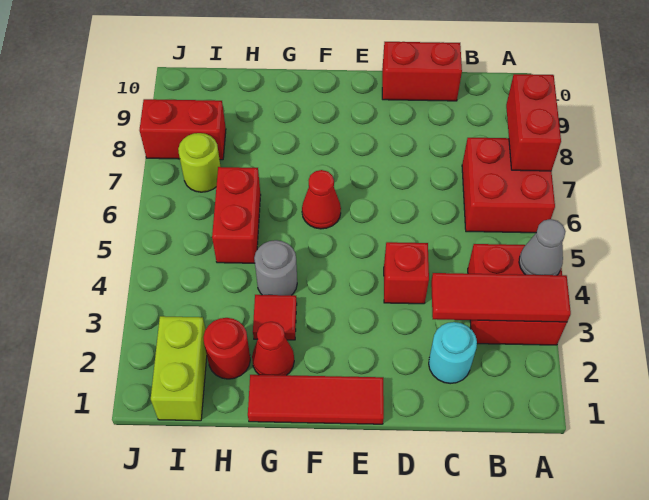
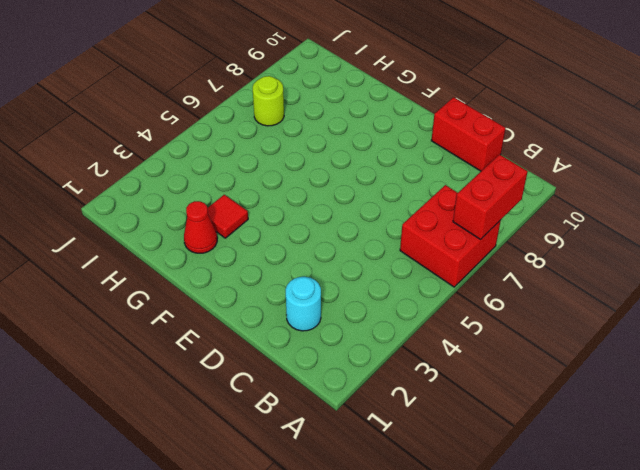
none -> red 2x2 brick [468,244,567,345]
none -> red 1x1 brick [384,242,429,304]
none -> red 1x3 tile [248,375,384,424]

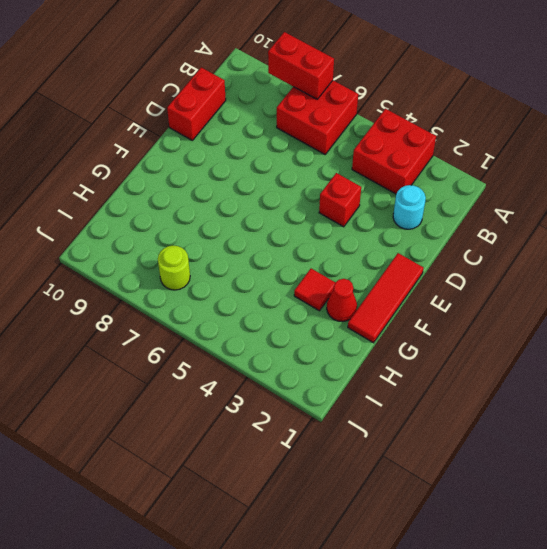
none -> red 1x1 cone [302,170,341,229]
none -> grey 1x1 round brick [254,240,297,295]
none -> red 1x1 round brick [203,318,250,379]

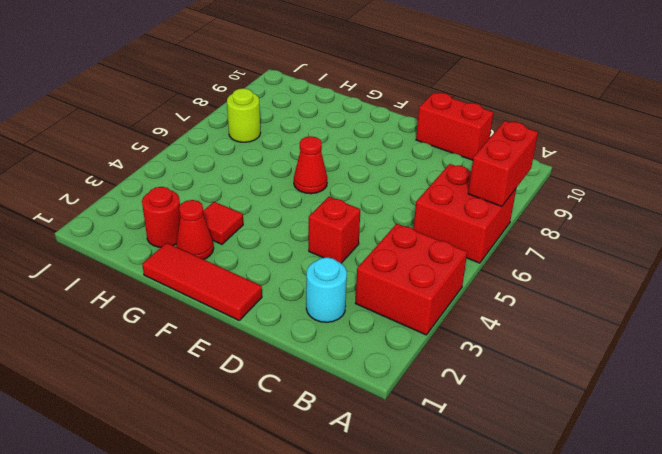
none -> grey 1x1 round brick [254,240,297,295]
none -> red 1x2 brick [212,167,261,263]
none -> lime 1x2 brick [151,316,207,421]

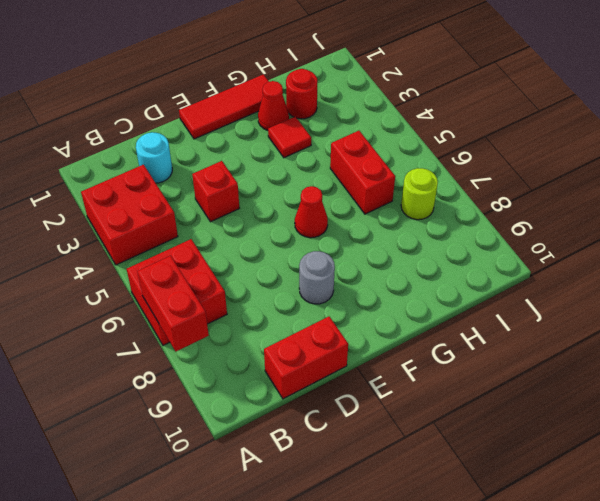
grey 1x1 round brick [299,251,335,304] -> grey 1x1 round brick moved to [254,240,297,295]
none -> lime 1x2 brick [151,316,207,421]
none -> red 1x2 brick [140,99,226,160]
none -> red 1x3 tile [431,273,571,322]

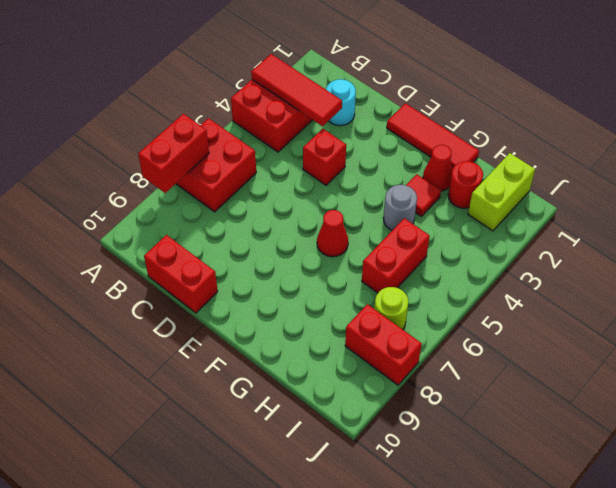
none -> grey 1x1 cone [519,219,566,275]

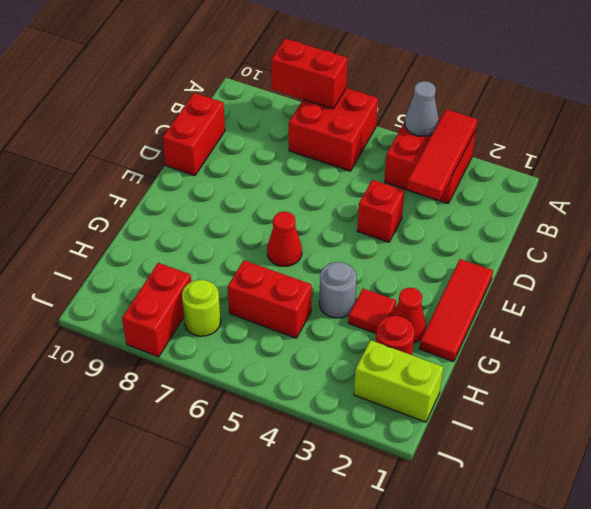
none -> cyan 1x1 round brick [429,322,477,384]

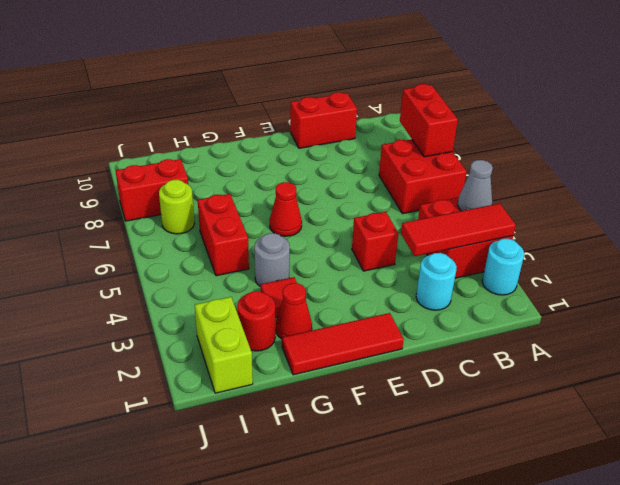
cyan 1x1 round brick [482,239,524,295] -> none

